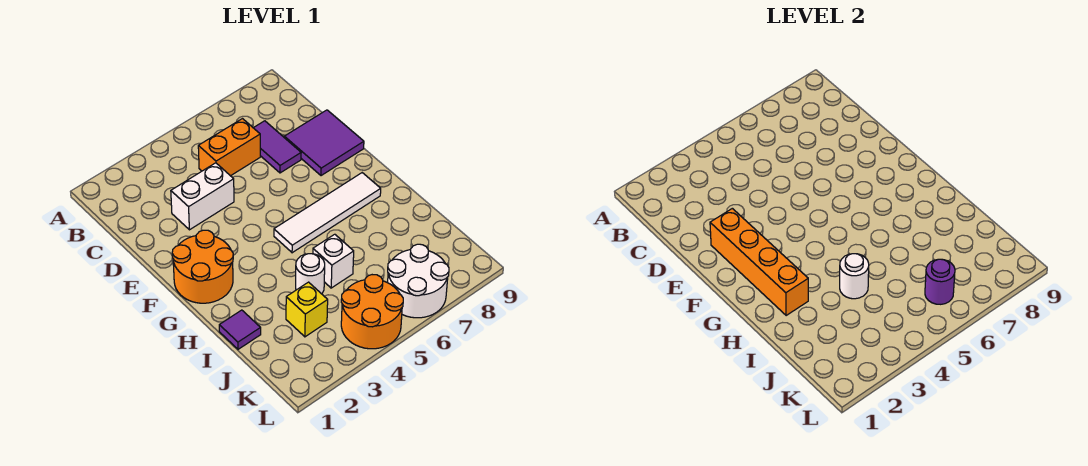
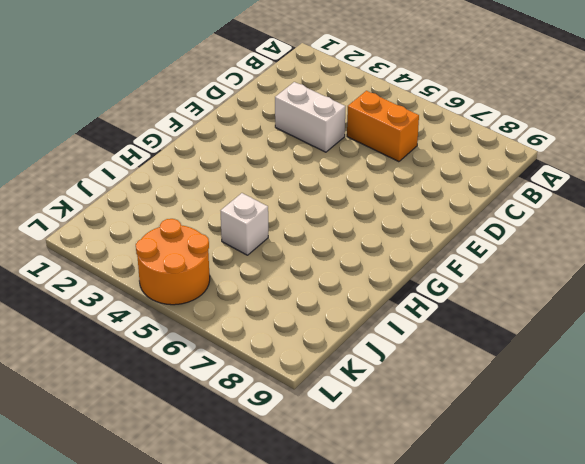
none -> purple 1x2 tile [254,121,301,173]
none -> purple 2x2 tile [284,110,364,176]
none -> orange 2x2 round brick [172,230,233,303]

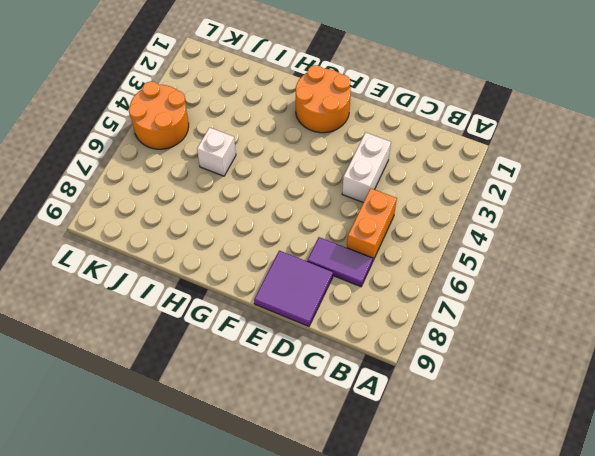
none -> white 1x4 tile [274,173,381,253]
none -> purple 1x1 tile [219,310,261,349]
none -> white 1x1 round brick [296,254,325,294]

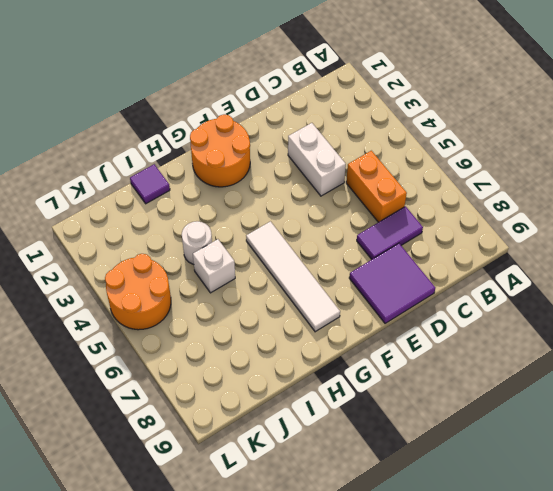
none -> yellow 1x1 brick [286,282,328,337]
none -> white 2x2 round brick [388,244,449,318]
none -> orange 1x4 brick [710,208,808,316]

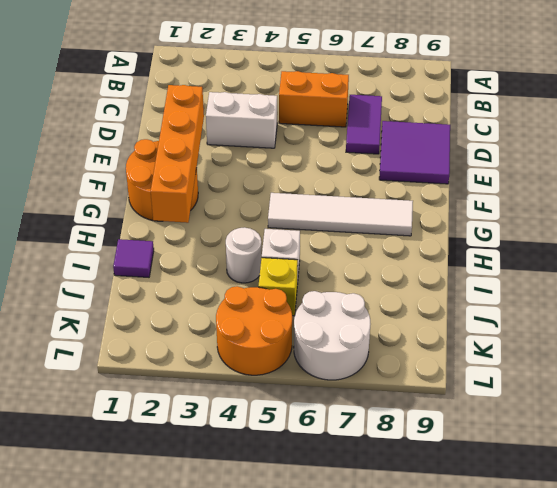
yellow 1x1 brick [258,258,298,316] -> yellow 1x1 brick moved to [286,282,328,337]
none -> white 1x1 round brick [840,254,869,299]
none -> purple 1x1 round brick [925,259,955,304]

